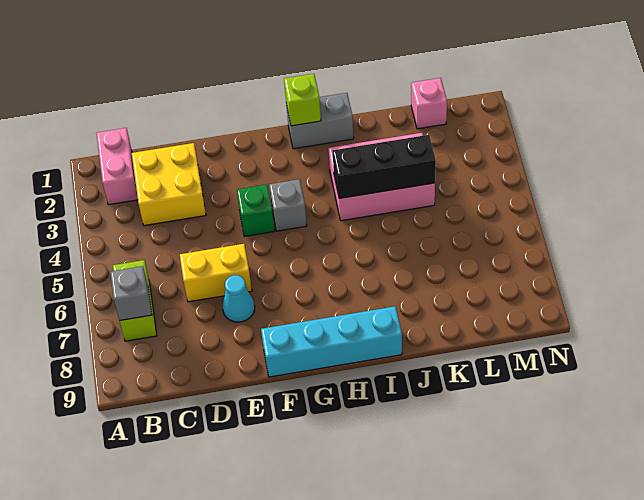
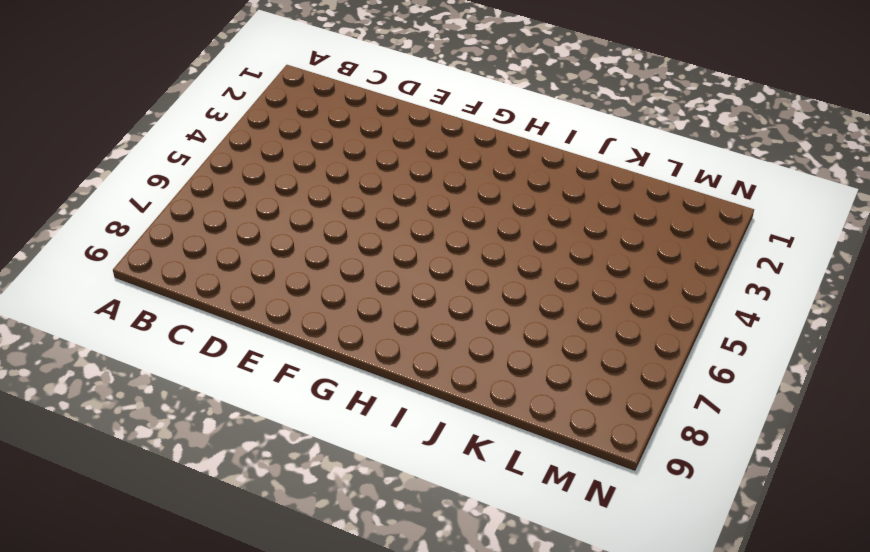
none -> pink 1x2 brick [96,128,138,205]
none -> lime 1x2 brick [113,260,157,341]
none -> yellow 2x2 brick [132,143,206,226]

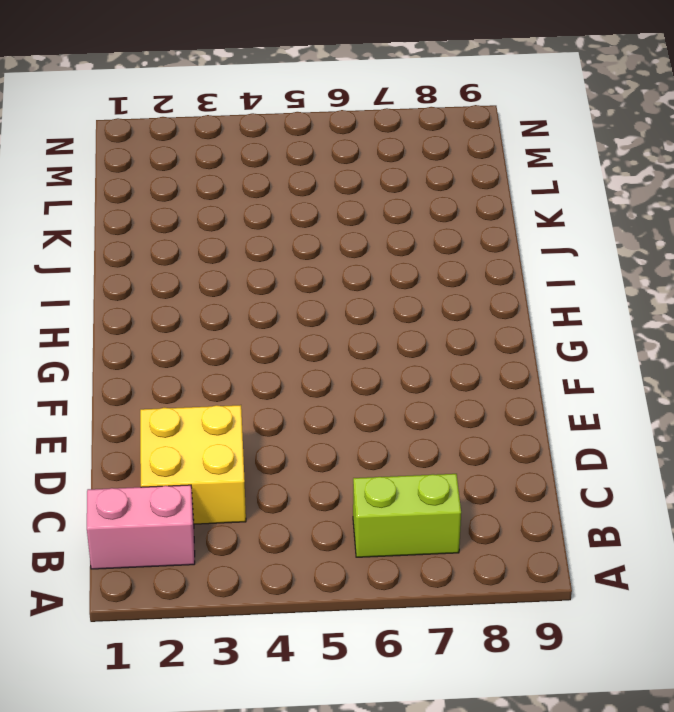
none -> yellow 1x2 brick [180,244,252,302]
none -> cyan 1x1 cone [222,275,255,322]
none -> green 1x1 brick [237,185,275,237]

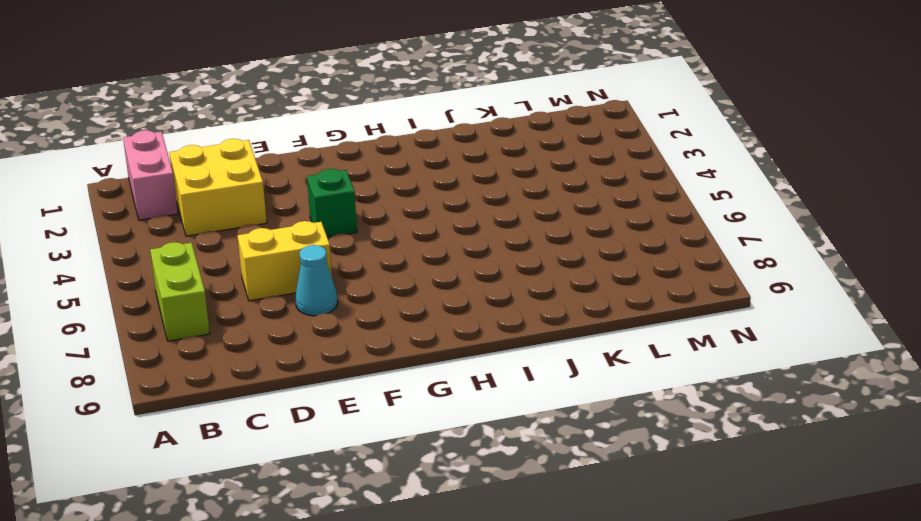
none -> cyan 1x4 brick [261,306,402,377]
none -> grey 1x1 brick [269,179,307,231]
none -> grey 1x2 brick [286,93,354,149]

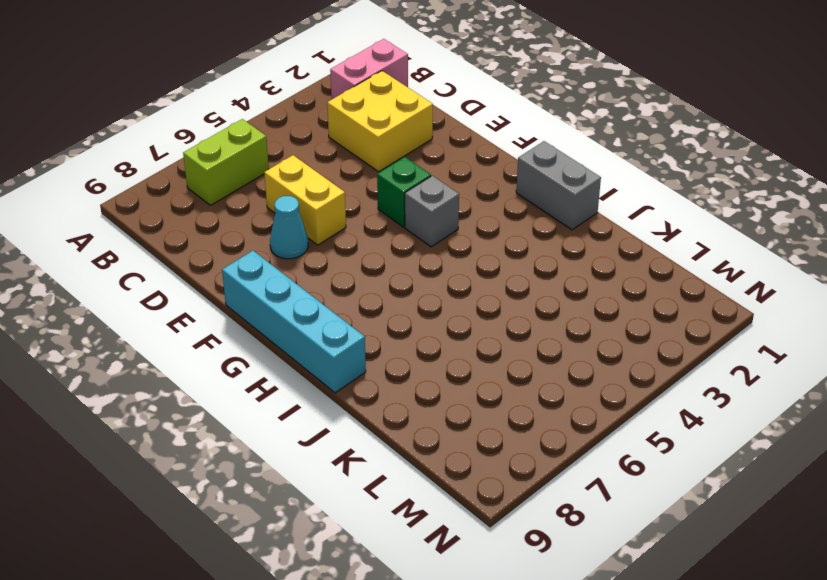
none -> pink 2x3 brick [328,133,435,221]
none -> pink 1x1 brick [411,78,447,129]
none -> grey 1x1 brick [110,266,152,321]

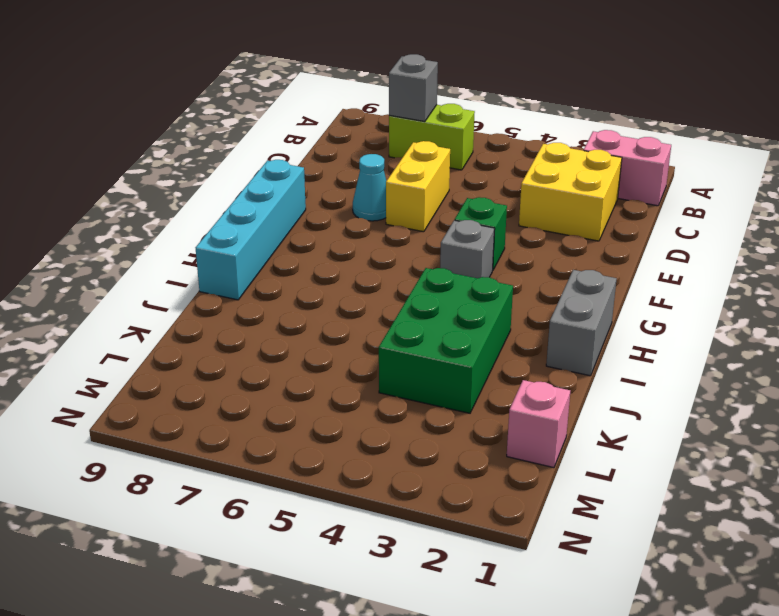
green 2x3 brick [379,268,513,413] -> pink 2x3 brick [328,133,435,221]
none -> lime 1x1 brick [284,74,321,126]
none -> black 1x3 brick [333,135,436,199]

